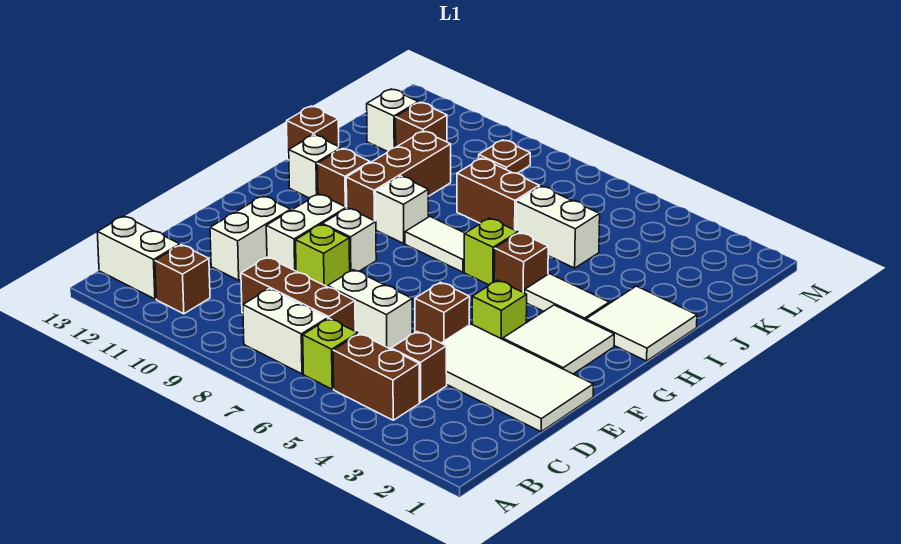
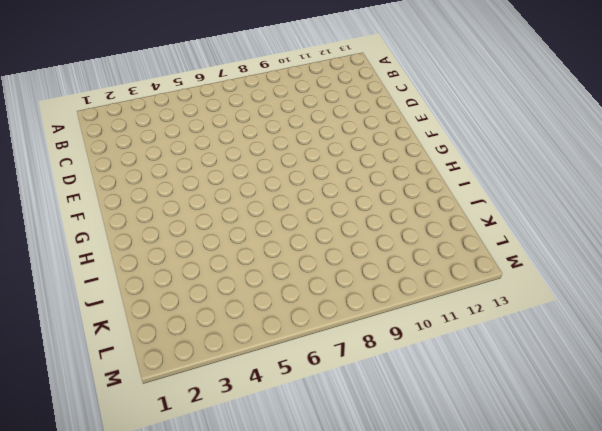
none -> brown 1x2 brick [333,334,419,420]
none -> lime 1x1 brick [303,319,358,389]
none -> white 1x2 brick [243,289,328,374]
none -> brown 1x1 brick [155,245,210,314]

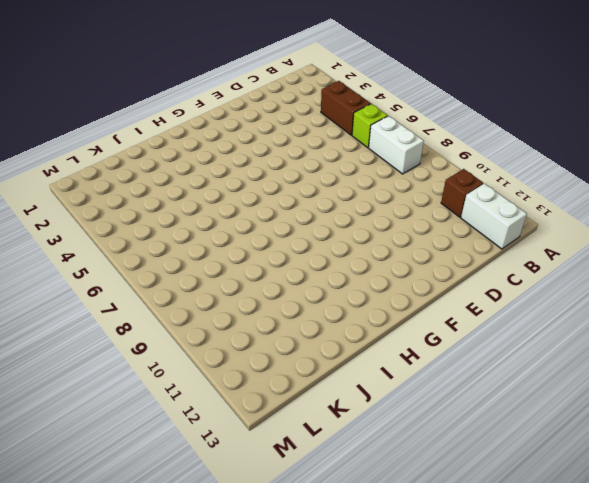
none -> brown 1x1 brick [391,332,447,402]
none -> brown 1x3 brick [241,257,355,331]
none -> white 2x4 tile [442,324,593,432]
none -> white 1x2 brick [328,270,412,349]

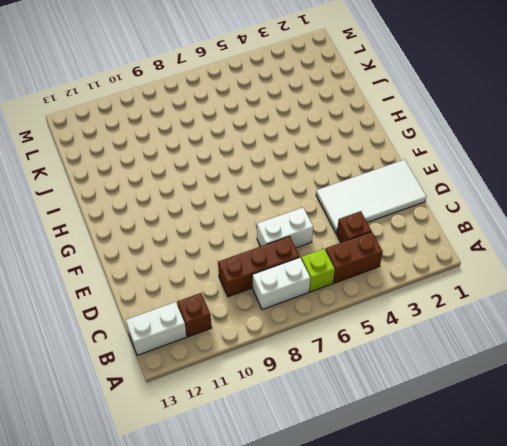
none -> white 1x2 brick [210,196,291,280]
none -> brown 1x1 brick [415,282,470,343]
none -> lime 1x1 brick [296,224,350,287]
none -> white 1x2 brick [266,194,347,271]

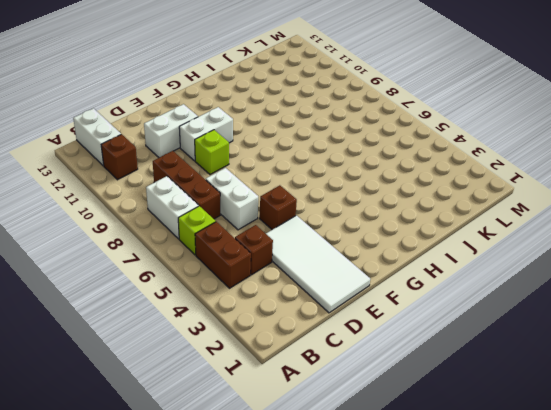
none -> white 2x2 tile [503,305,614,374]
none -> lime 1x1 brick [472,280,527,339]
none -> white 1x1 brick [322,208,376,271]
none -> white 2x2 tile [586,286,697,361]

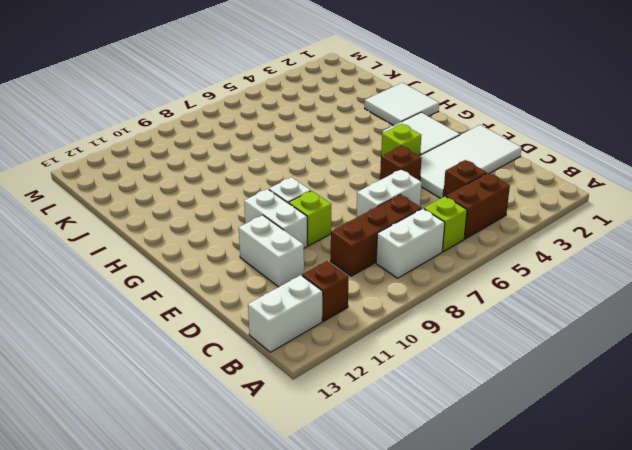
none -> white 1x2 tile [525,274,609,320]
none -> brown 1x1 brick [494,233,548,293]
none -> lime 1x1 brick [464,218,518,285]
none -> white 1x2 tile [405,217,465,272]

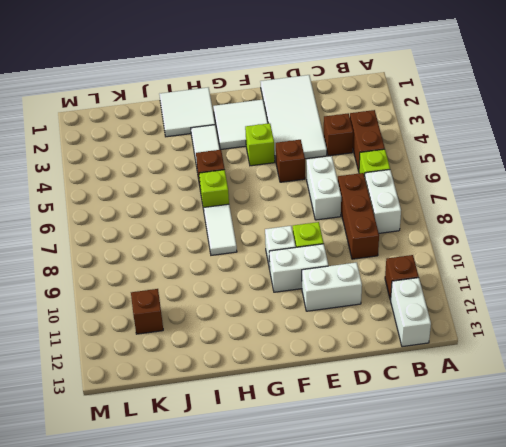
none -> white 1x1 brick [376,176,428,243]
none -> brown 1x3 brick [346,131,451,221]
none -> brown 1x1 brick [317,149,370,208]
none -> white 1x1 brick [289,135,341,198]

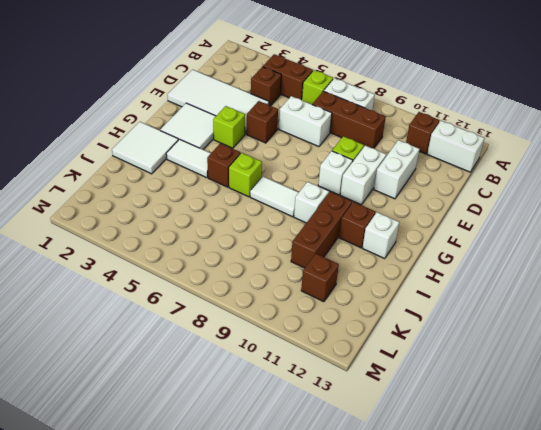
none -> brown 1x1 brick [287,106,339,160]
none -> white 1x2 brick [516,186,600,268]
none -> brown 1x2 brick [457,158,539,231]
none -> white 1x1 brick [367,89,418,152]

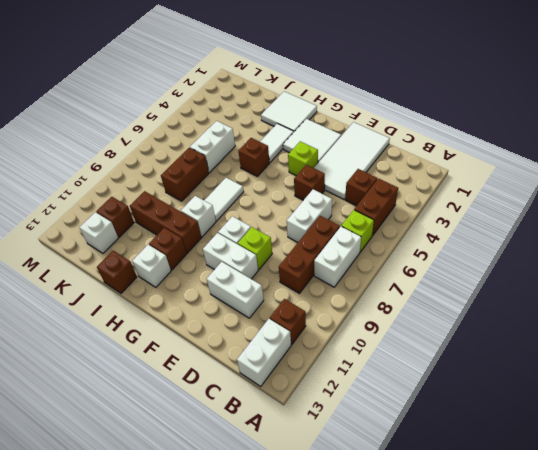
none -> lime 1x1 brick [464,218,518,285]
none -> brown 1x1 plate [479,140,530,173]

